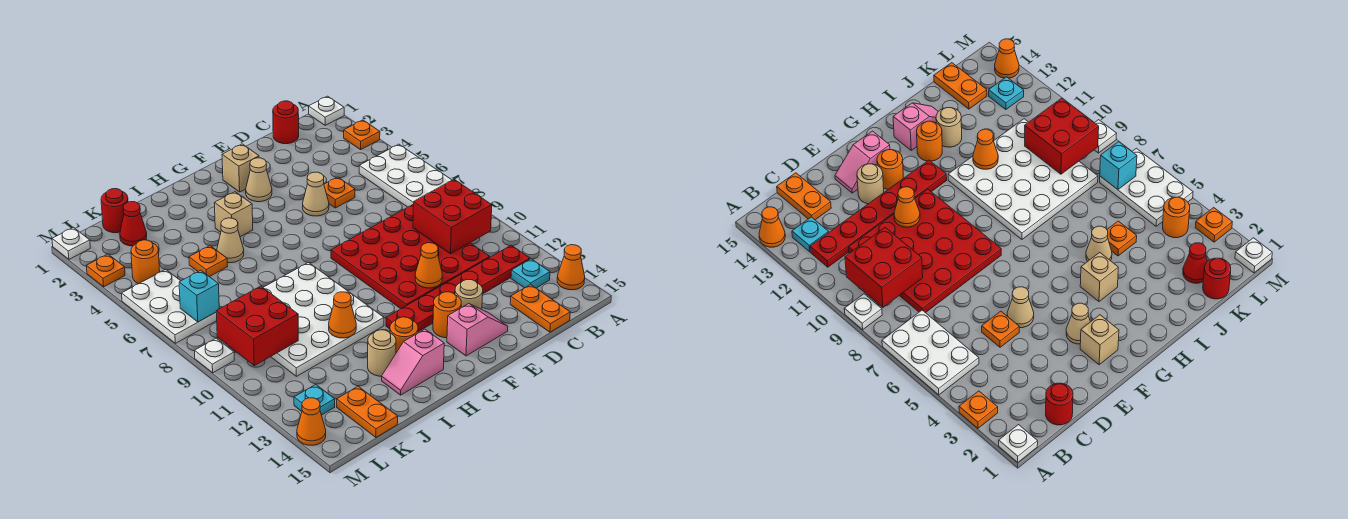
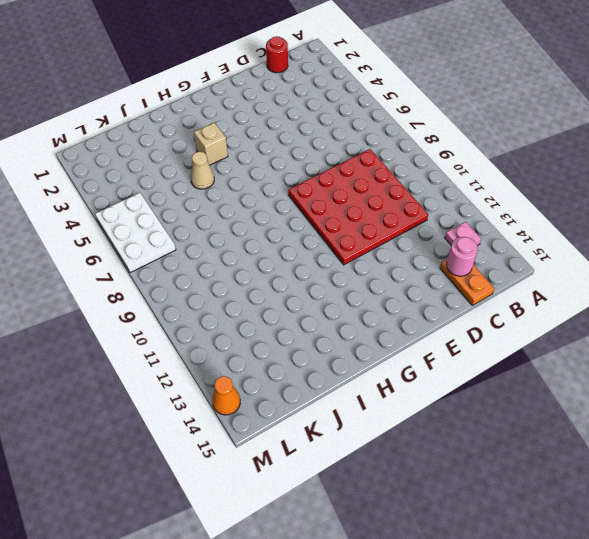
pink 1x1 plate [445,222,481,246] -> cyan 1x1 plate [511,259,550,288]
pink 1x1 round brick [447,237,478,276] -> none
none -> white 1x1 plate [309,96,344,125]
none -> orange 1x1 plate [344,120,380,150]
none -> white 2x3 plate [359,144,452,207]
none -> white 1x1 plate [844,294,882,329]

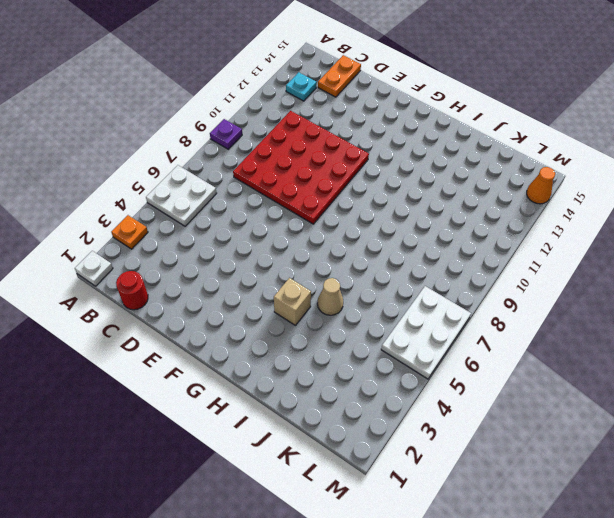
white 2x2 plate [146,165,217,226] -> white 2x3 plate [359,144,452,207]
purple 1x1 plate [210,119,242,149] -> white 1x1 plate [844,294,882,329]
none -> orange 1x1 cone [557,245,585,290]
none -> red 1x6 plate [386,245,530,332]
none -> orange 1x1 plate [324,177,355,208]
none -> tan 1x1 cone [303,172,329,216]

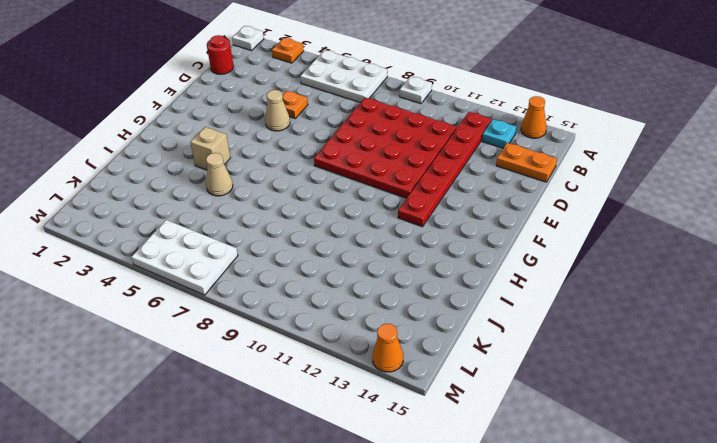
none -> tan 1x1 round brick [455,279,483,309]
none -> pink 1x2 slope [447,304,508,356]
none -> tan 1x1 brick [222,144,259,192]
none -> tan 1x1 cone [246,158,272,202]

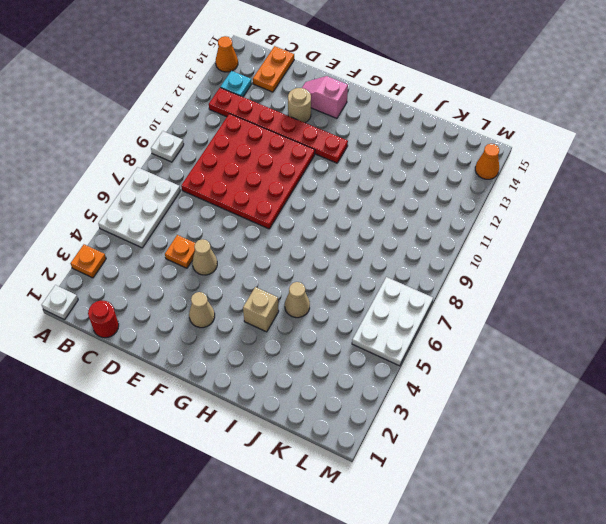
none -> tan 1x1 brick [222,144,259,192]
none -> orange 1x1 round brick [433,292,461,338]
none -> white 4x4 plate [263,263,384,376]
none -> orange 1x1 round brick [390,317,418,353]

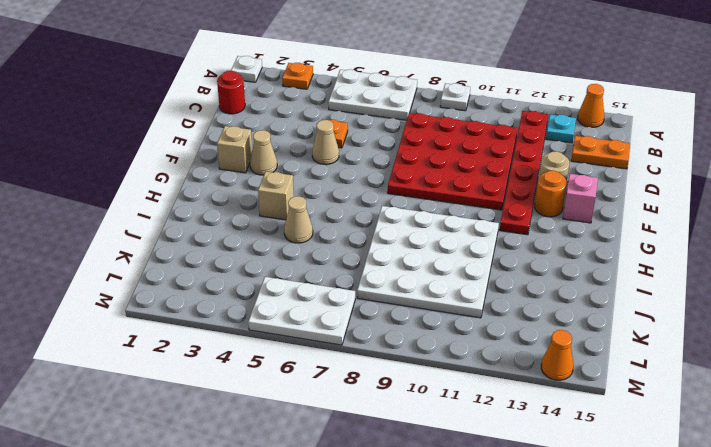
none -> orange 1x1 round brick [390,317,418,353]
none -> pink 1x2 slope [382,329,444,395]
none -> tan 1x1 round brick [368,330,396,376]
none -> orange 1x1 plate [189,246,228,277]

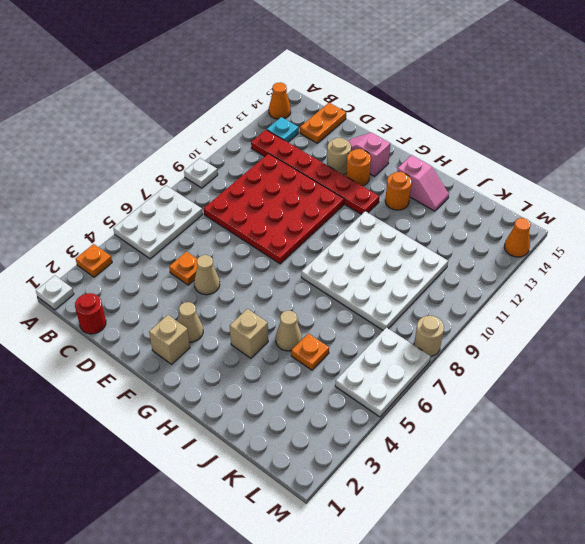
tan 1x1 round brick [414,316,444,356] -> tan 1x1 round brick moved to [368,330,396,376]
none -> red 1x1 round brick [101,189,128,233]
none -> red 1x1 cone [120,202,147,246]
none -> orange 1x2 plate [337,386,398,437]
none -> orange 1x1 round brick [131,240,160,284]

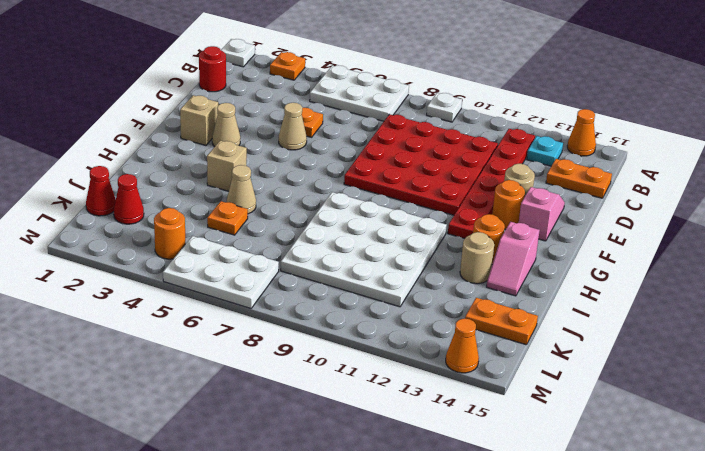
red 1x1 cone [86,166,116,216] -> red 1x1 round brick [101,189,128,233]
none -> cyan 1x1 plate [294,384,335,415]
none -> white 1x1 plate [52,227,90,259]
none -> orange 1x1 plate [86,254,125,287]
none -> white 1x1 plate [194,338,234,373]

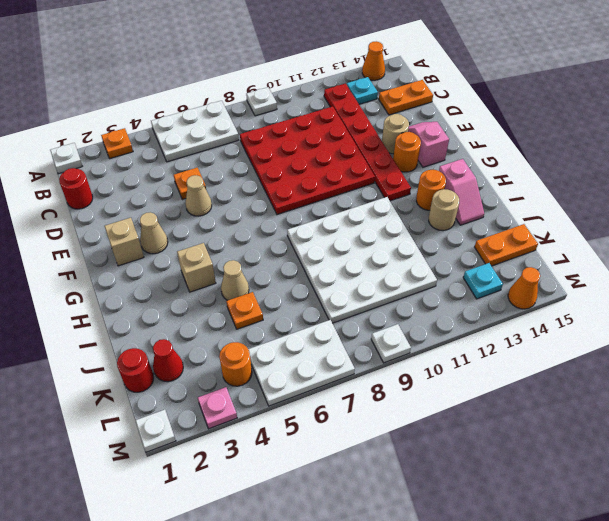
pink 1x1 plate [198,387,237,429] -> orange 1x1 plate [86,254,125,287]
none -> red 2x2 brick [413,179,492,254]
none -> orange 1x1 cone [415,243,442,288]
none -> orange 1x1 cone [329,292,356,338]
none -> red 2x2 brick [216,286,298,366]

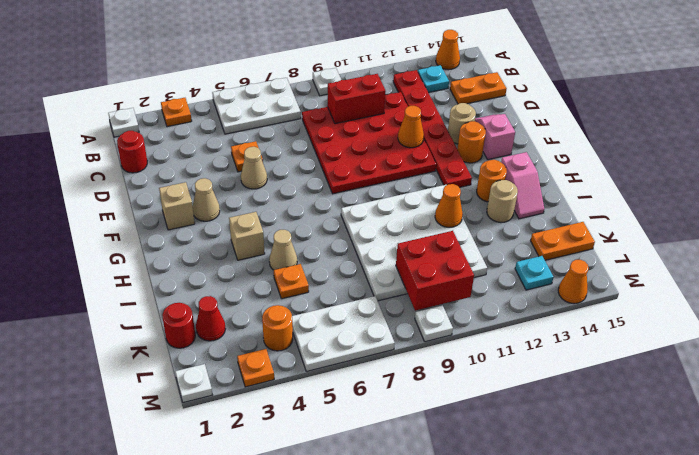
red 1x2 brick [327,74,386,124] -> red 2x2 brick [413,179,492,254]
none -> cyan 1x1 brick [179,270,219,322]

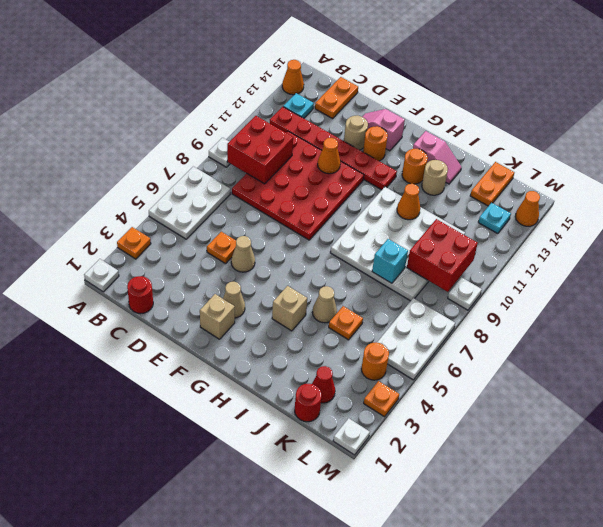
cyan 1x1 brick [372,239,408,283] -> cyan 1x1 brick moved to [179,270,219,322]

